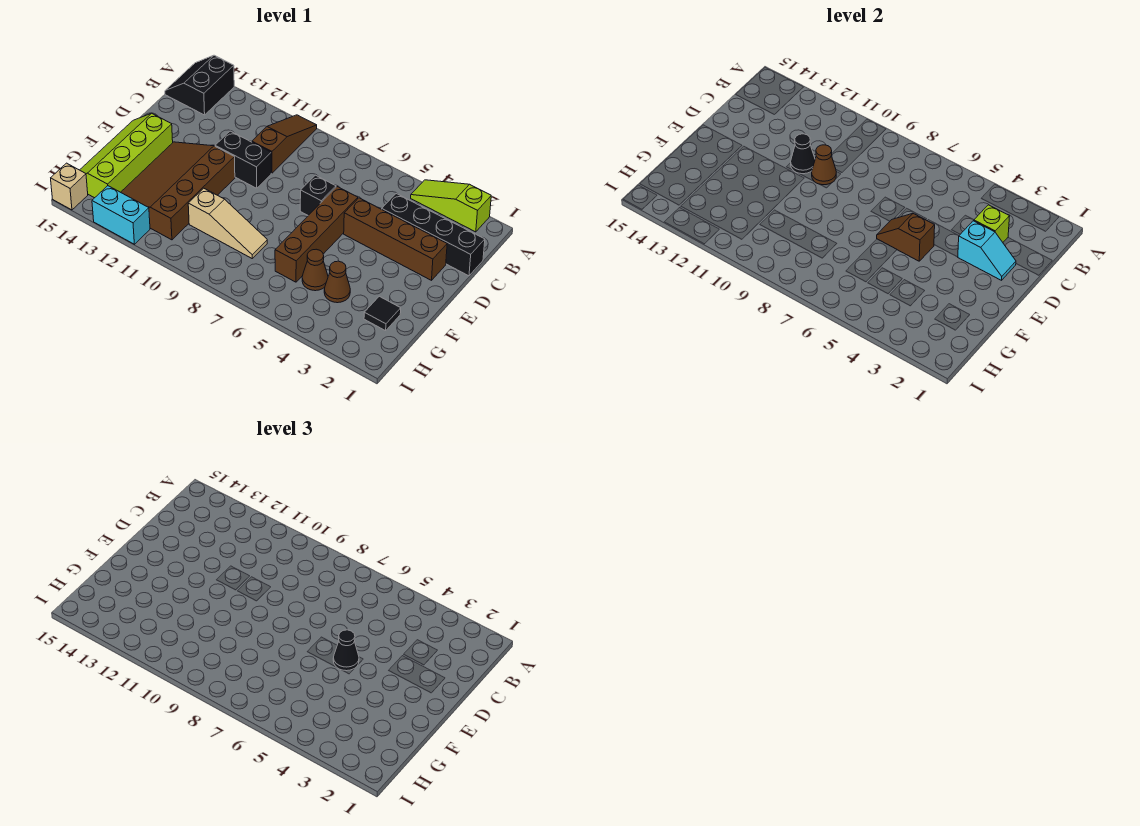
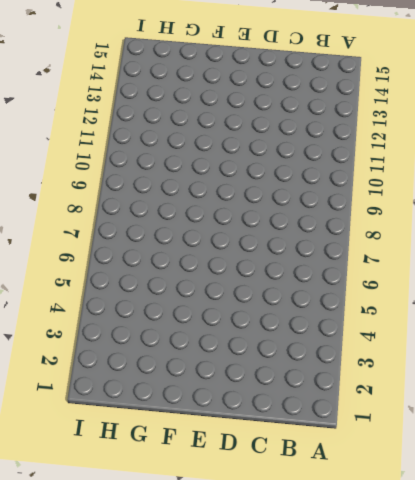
none -> lime 1x3 slope [411,180,491,232]
none -> brown 1x3 slope [252,115,317,173]
none -> black 2x2 slope [165,55,234,115]

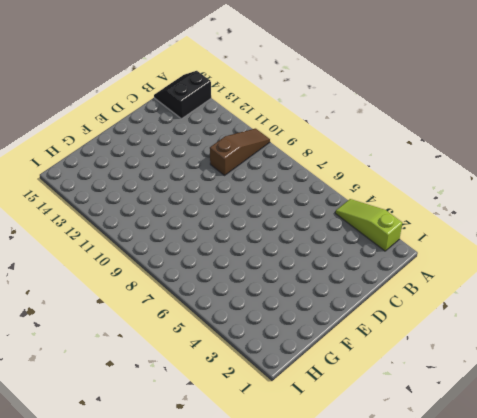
none -> black 1x4 brick [382,194,485,276]
none -> brown 1x4 brick [344,198,447,280]
none -> brown 1x4 brick [275,187,358,282]

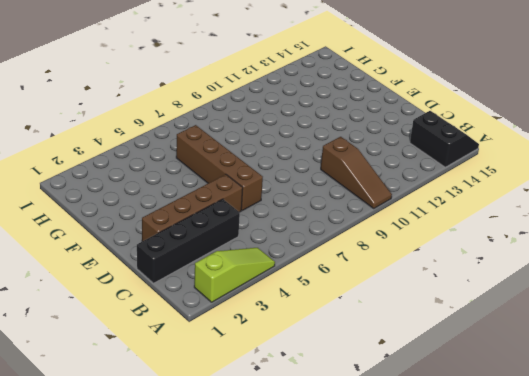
none -> black 1x1 brick [300,175,336,216]
none -> black 1x2 brick [215,131,271,188]
none -> brown 3x4 slope [121,142,235,240]

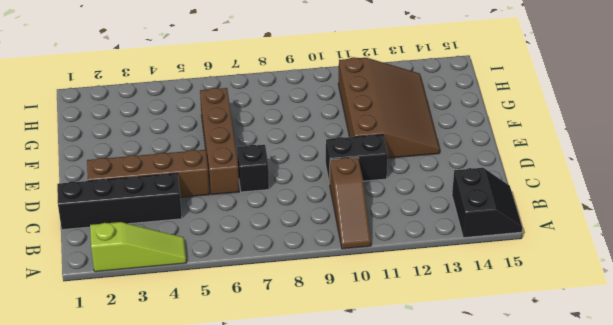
none -> lime 2x4 slope [80,113,173,198]
none -> black 1x1 tile [364,296,401,331]
none -> brown 1x1 cone [324,261,350,303]

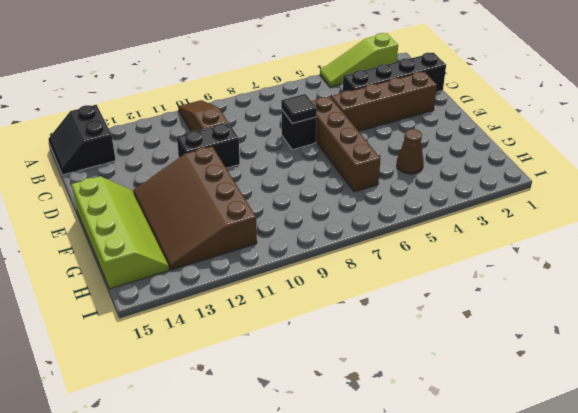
black 1x1 tile [281,94,317,123] -> black 1x1 tile moved to [364,296,401,331]
lime 2x4 slope [72,176,169,289] -> lime 2x4 slope turned to [80,113,173,198]
none -> brown 1x1 cone [302,249,328,291]
none -> tan 1x3 slope [188,188,267,258]
none -> cyan 1x2 brick [92,186,150,244]

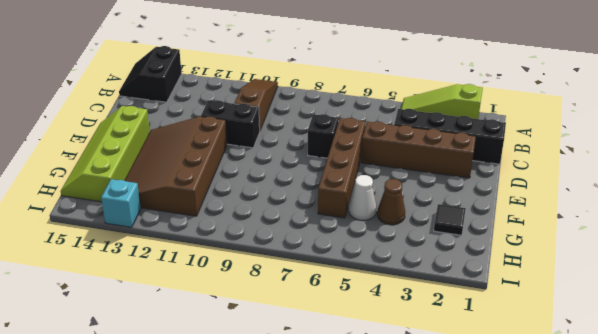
white 1x1 cone [349,175,376,220] -> brown 1x1 cone [302,249,328,291]
cyan 1x1 brick [101,179,141,227] -> cyan 1x2 brick [92,186,150,244]
none -> tan 1x3 slope [188,188,267,258]
none -> tan 1x1 brick [51,163,88,210]
none -> lime 1x1 brick [974,205,1010,242]

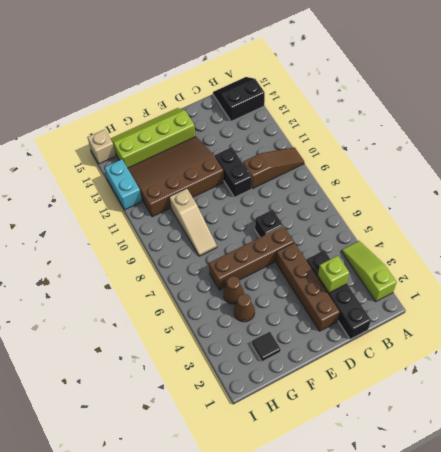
none -> cyan 1x2 slope [958,221,1016,280]
none -> brown 1x1 cone [812,145,836,185]
none -> black 1x1 cone [791,134,815,174]

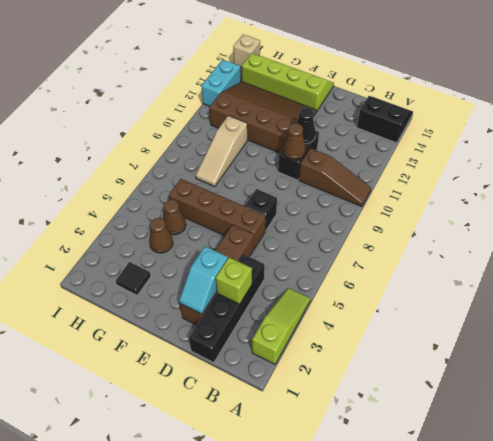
none -> brown 1x2 slope [877,213,935,261]
none -> black 1x1 cone [333,630,359,671]

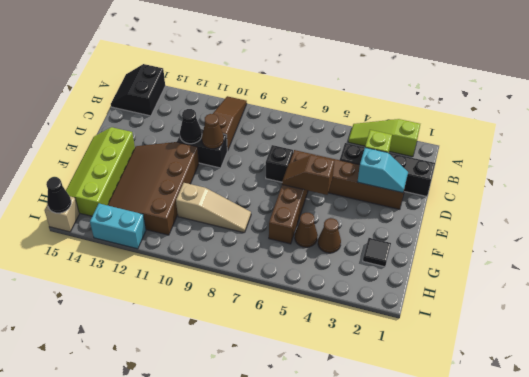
black 1x1 cone [46,177,71,213] -> black 1x1 cone moved to [333,630,359,671]

